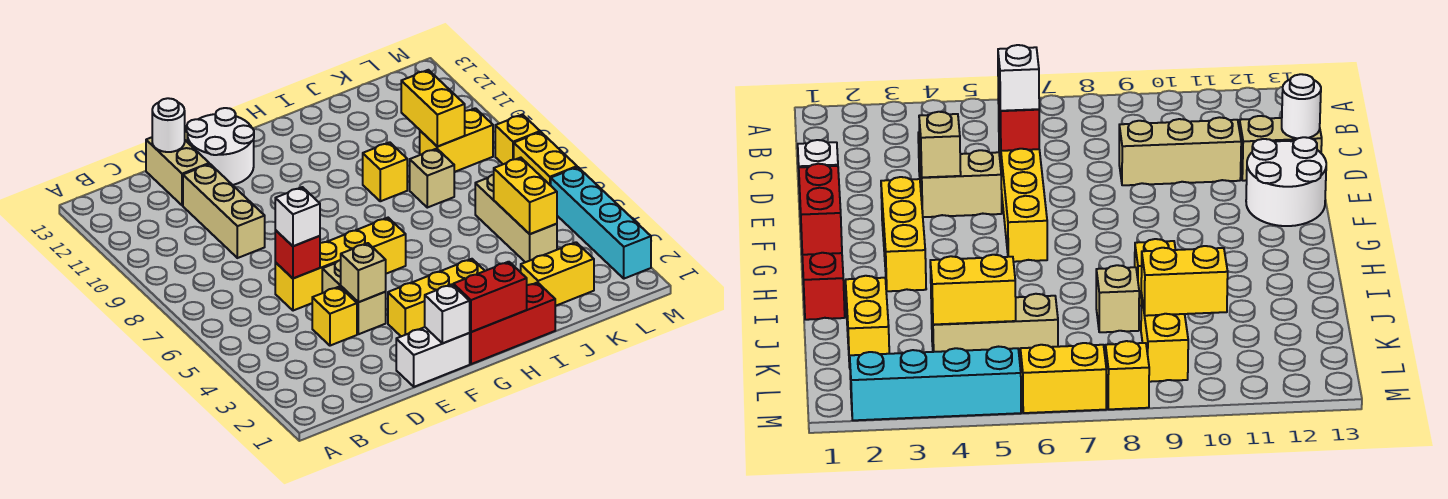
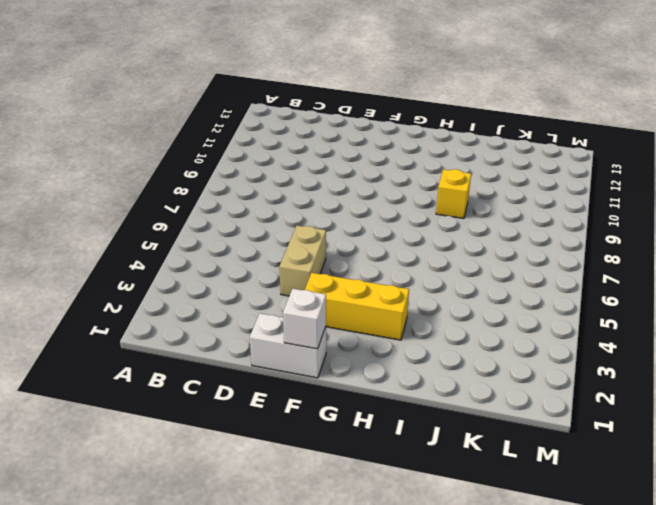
none -> yellow 1x1 brick [312,287,357,346]
none -> yellow 1x4 brick [275,218,406,311]
none -> tan 1x3 brick [183,164,265,258]

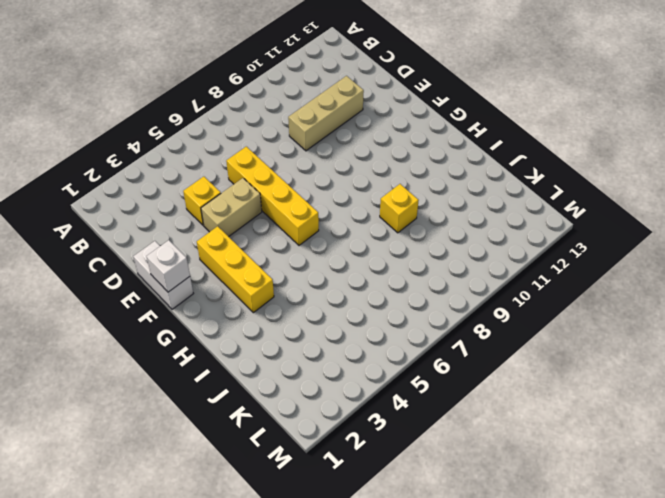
none -> tan 1x2 brick [146,137,209,205]
none -> white 2x2 round brick [187,108,254,185]
none -> red 1x3 brick [470,283,555,364]

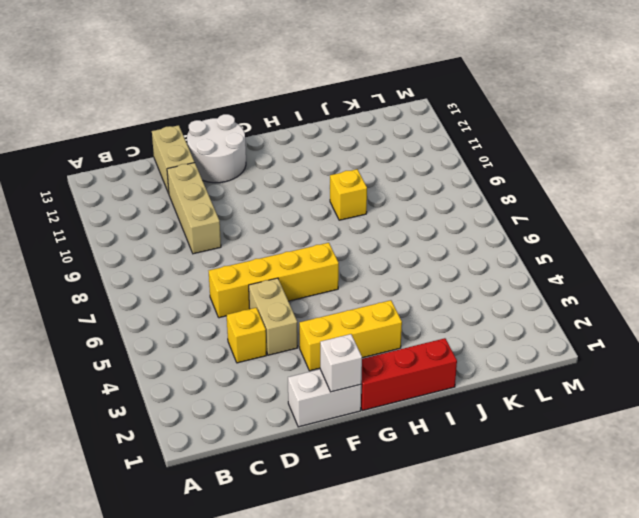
none -> yellow 1x2 brick [521,242,594,306]
none -> tan 1x1 brick [410,149,454,208]
none -> tan 1x3 brick [475,175,557,262]

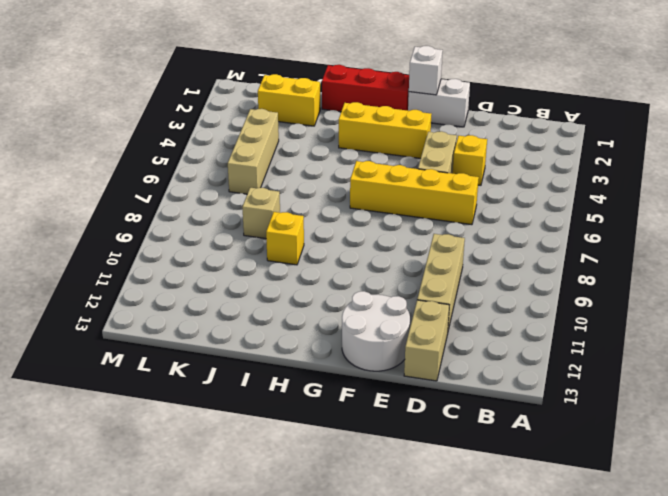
none -> yellow 1x2 brick [420,108,493,172]
none -> cyan 1x4 brick [551,167,651,279]
none -> yellow 1x2 brick [514,132,577,185]

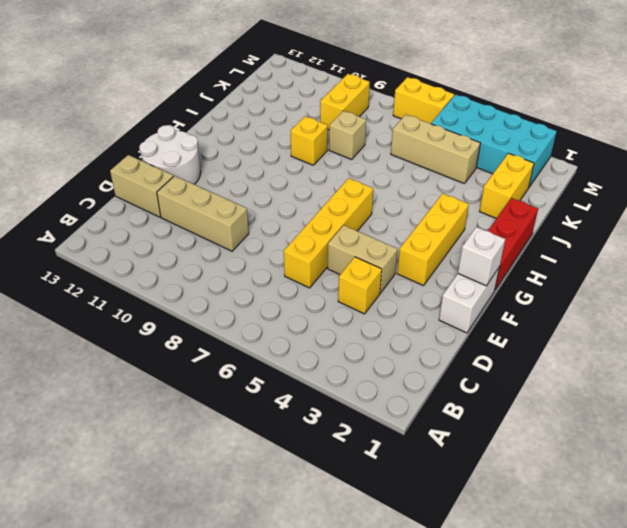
cyan 2x4 brick [431,95,557,187] -> cyan 1x4 brick [551,167,651,279]
none -> yellow 1x1 brick [495,115,540,164]
none -> red 1x1 brick [275,230,320,278]
none -> white 1x1 round brick [152,98,185,152]

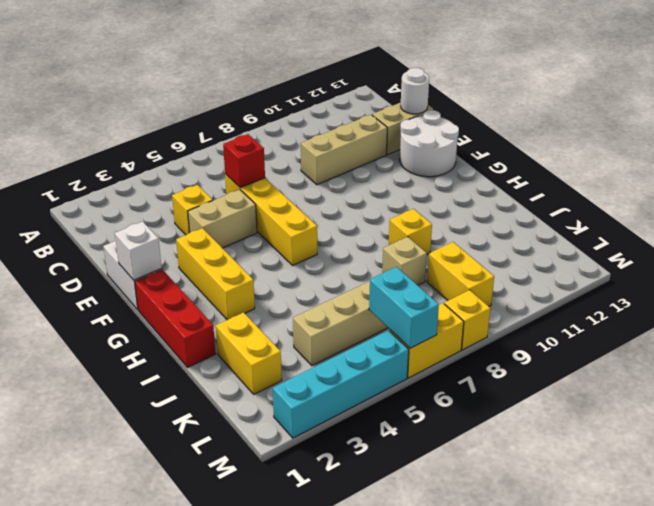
cyan 1x2 brick [369,267,439,348] -> none
none -> tan 1x1 brick [341,243,386,302]
none -> red 1x2 brick [453,262,527,332]
none -> yellow 1x2 brick [494,158,557,234]

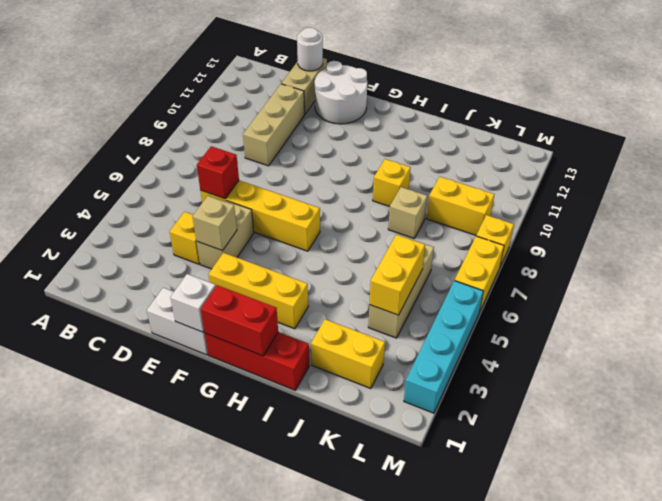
none -> yellow 1x2 brick [401,70,465,147]
none -> white 1x1 brick [275,187,320,246]

